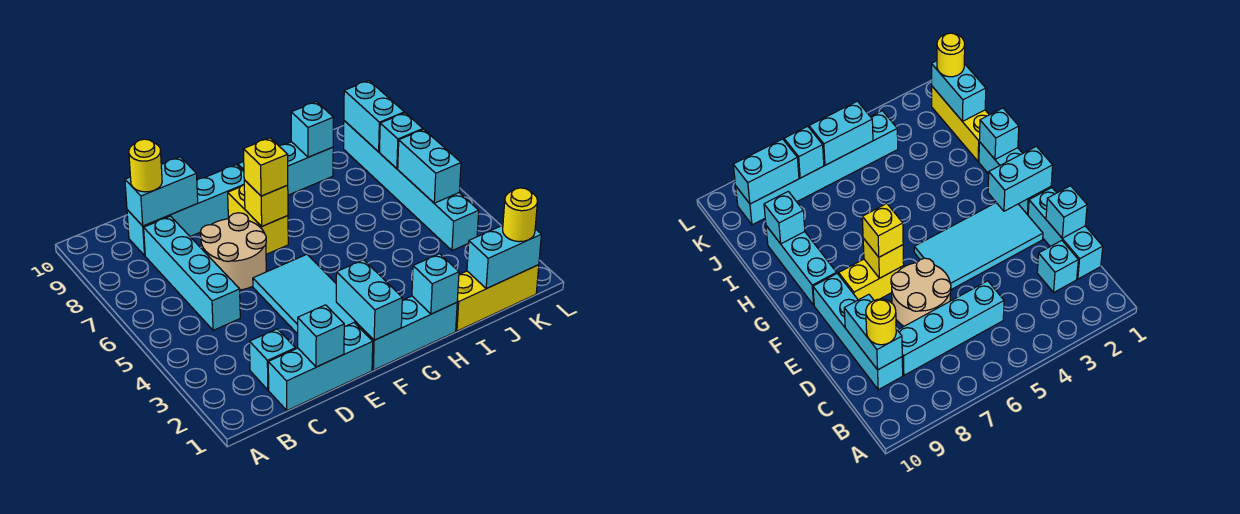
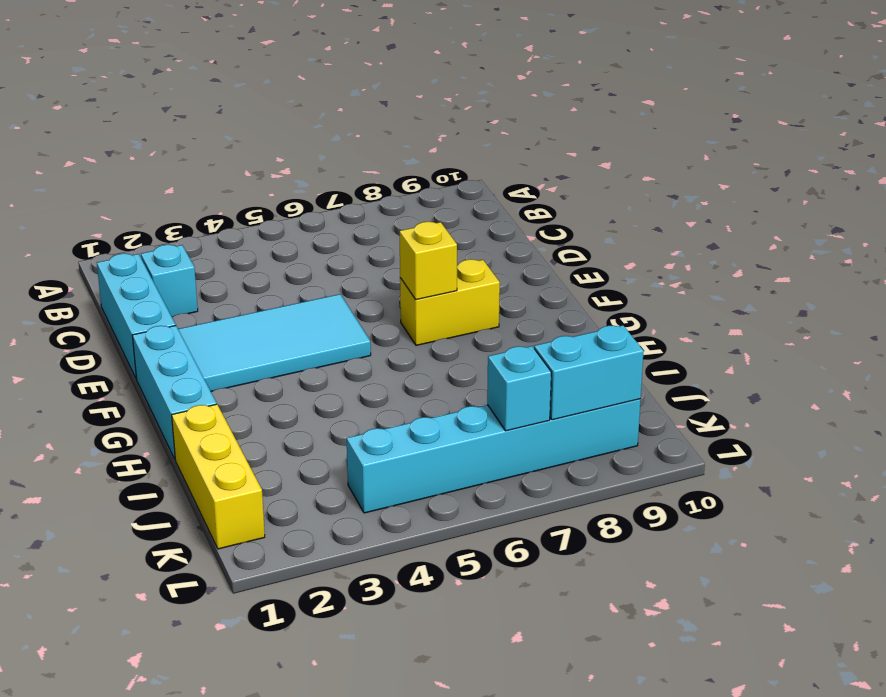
none -> cyan 1x4 brick [144,216,240,330]
none -> cyan 1x4 brick [127,165,244,255]
none -> tan 2x2 round brick [200,213,266,290]

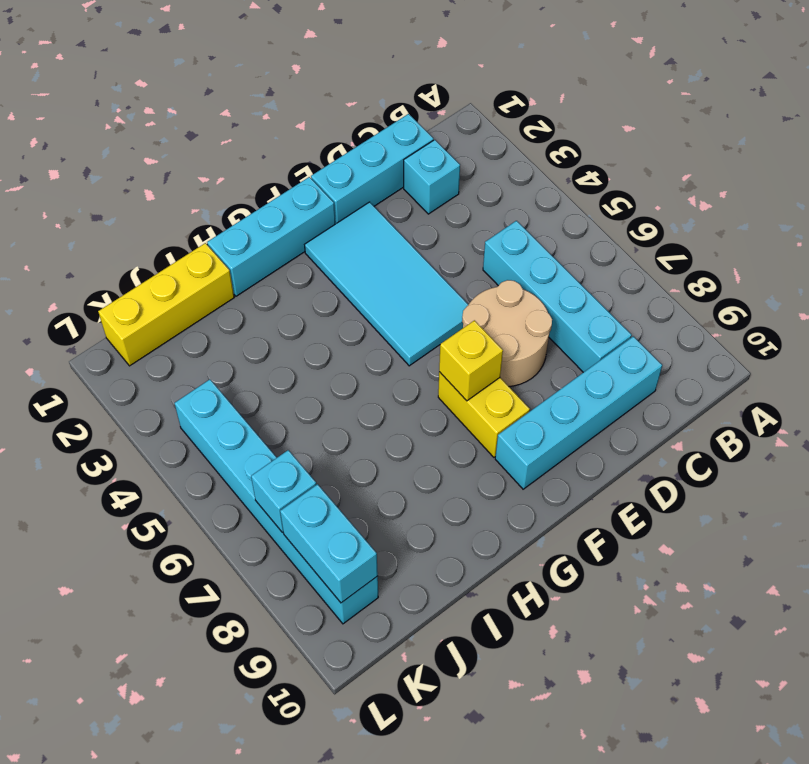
none -> cyan 1x3 brick [238,142,333,195]
none -> cyan 1x2 brick [125,157,198,226]
none -> cyan 1x1 brick [298,305,344,367]

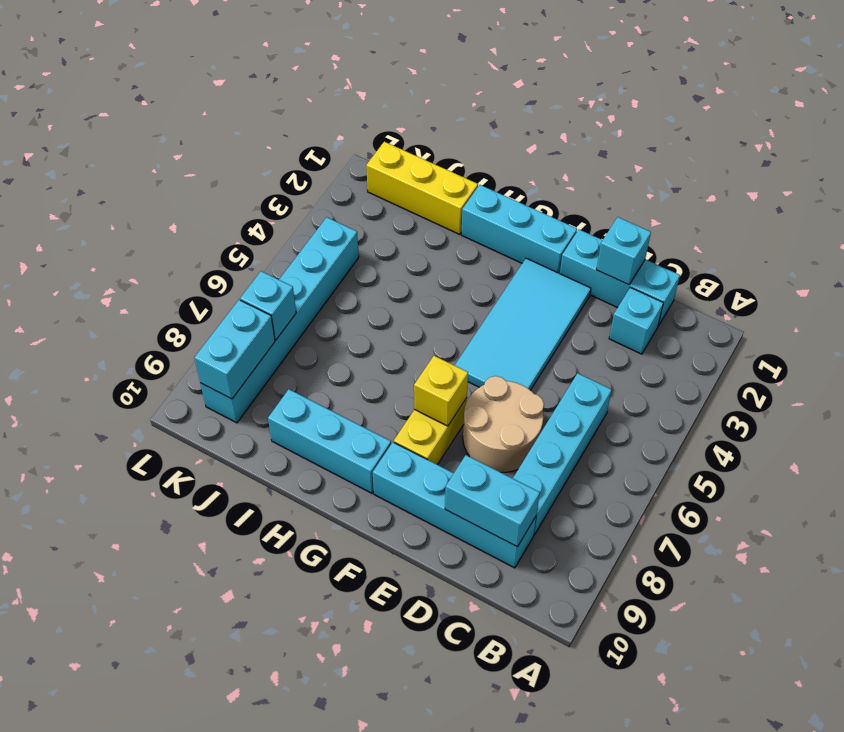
none -> cyan 1x2 brick [336,260,402,340]
none -> cyan 1x1 brick [412,254,459,314]
none -> cyan 1x1 brick [291,102,333,157]

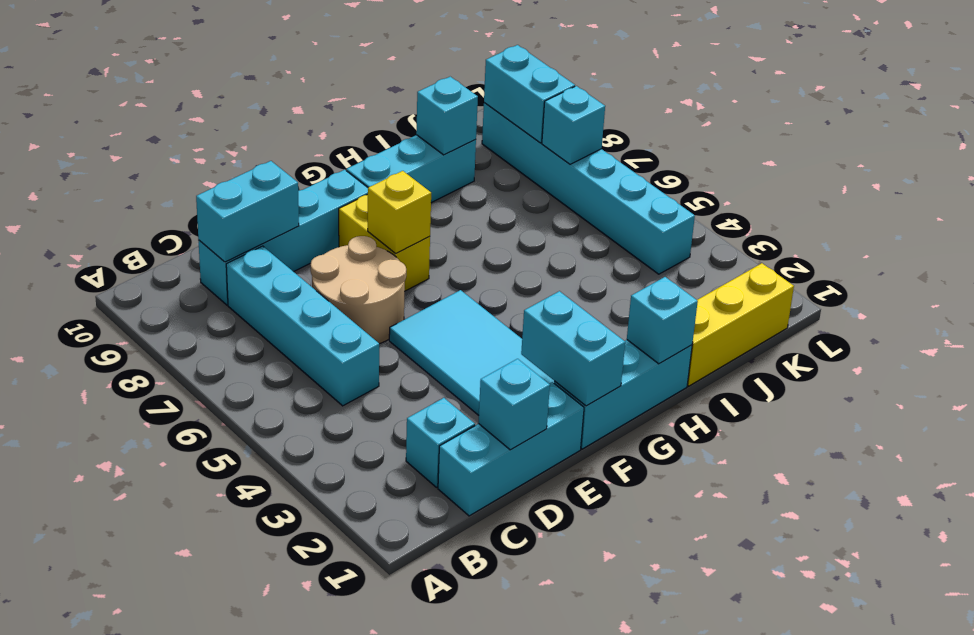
none -> cyan 1x2 brick [467,225,541,289]
none -> cyan 1x2 brick [398,129,461,203]
none -> yellow 1x1 round brick [129,139,162,192]

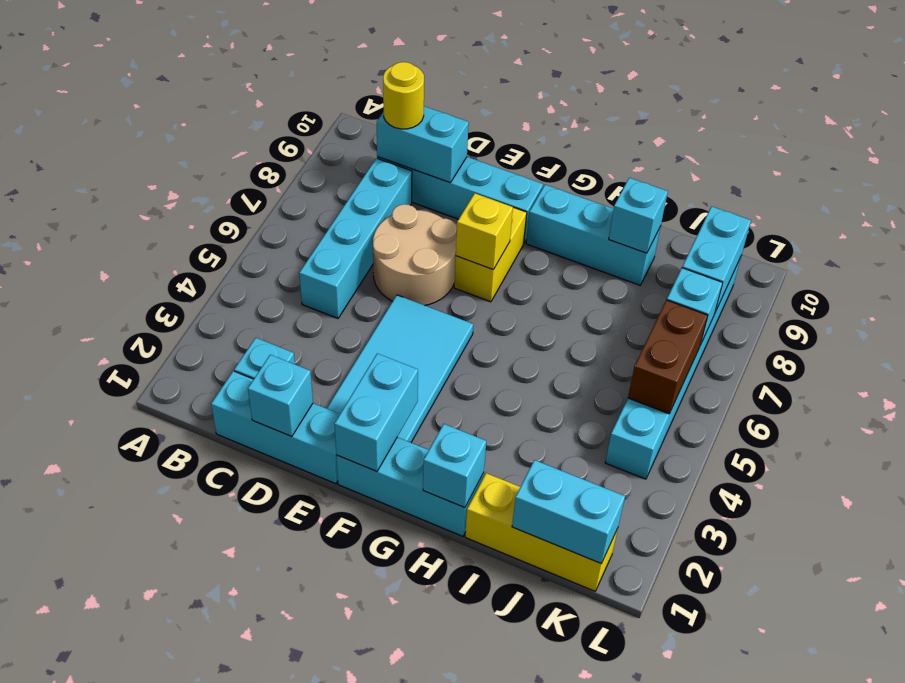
brown 1x2 brick [628,300,708,414] -> cyan 1x2 brick [398,129,461,203]
none -> yellow 1x1 brick [243,138,288,196]
none -> yellow 1x1 round brick [503,188,538,242]

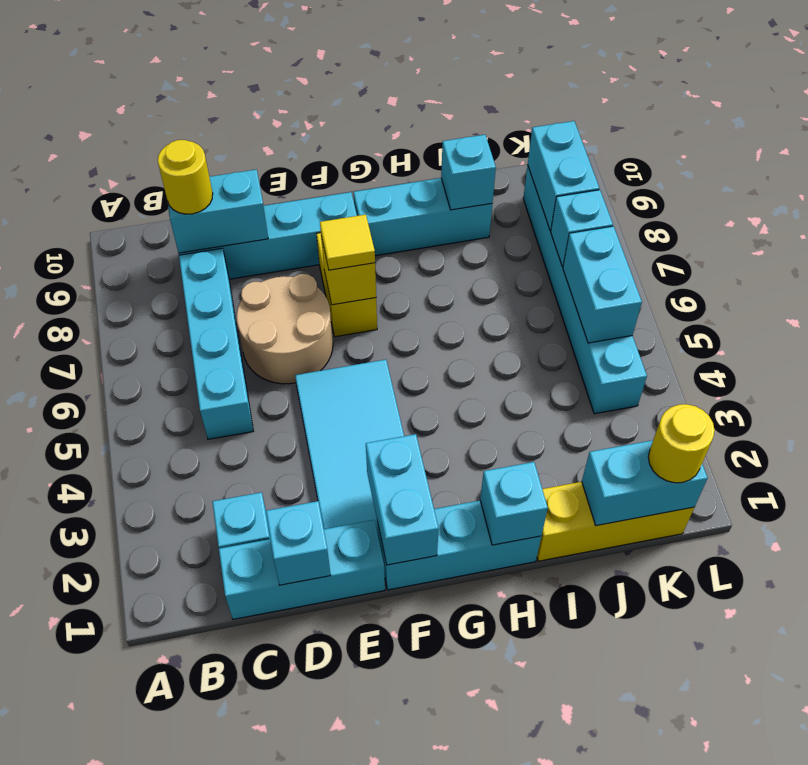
yellow 1x1 tile [320,215,375,270] -> yellow 1x1 brick [243,138,288,196]

